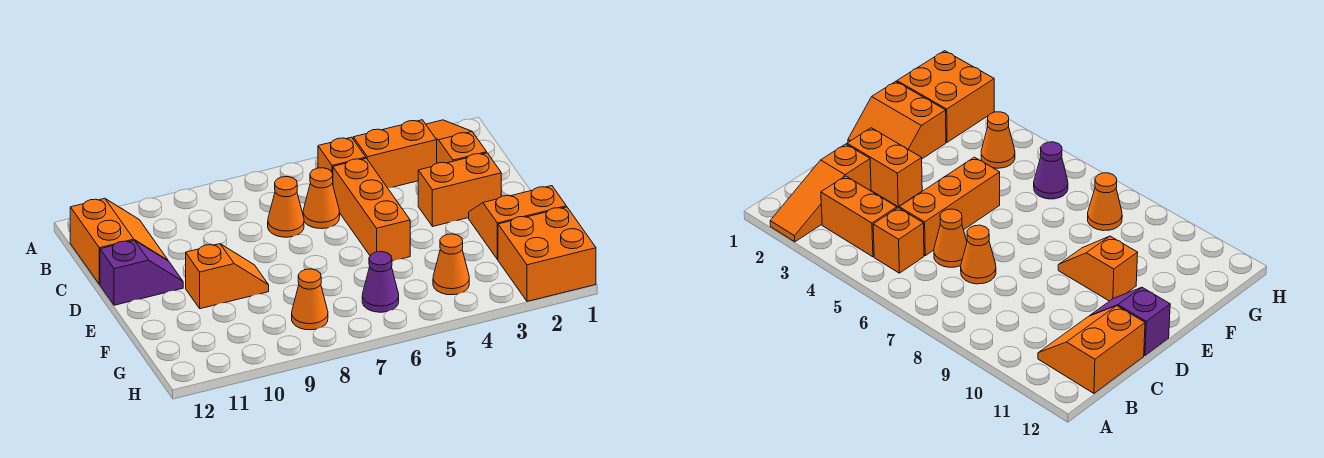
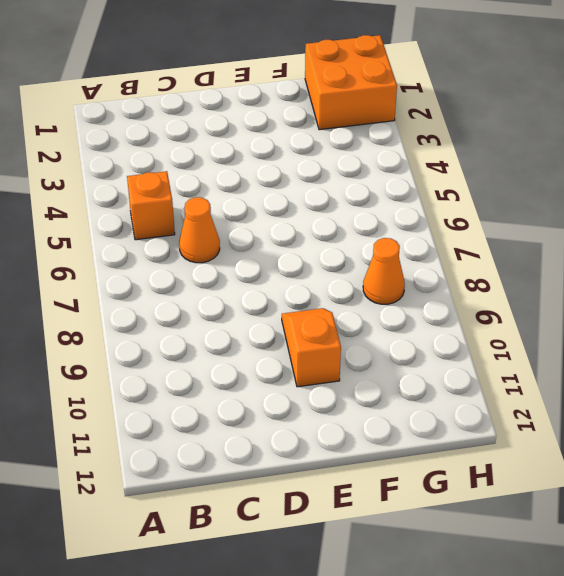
none -> orange 1x3 slope [426,120,487,163]
none -> orange 1x2 brick [353,120,437,188]
none -> orange 2x2 slope [70,198,168,284]

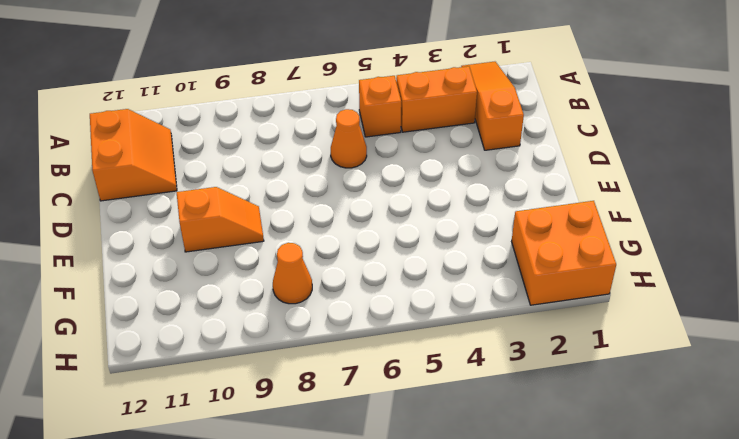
none -> orange 1x3 brick [333,158,410,261]
none -> orange 1x1 cone [268,177,304,237]
none -> orange 1x2 brick [418,153,501,227]

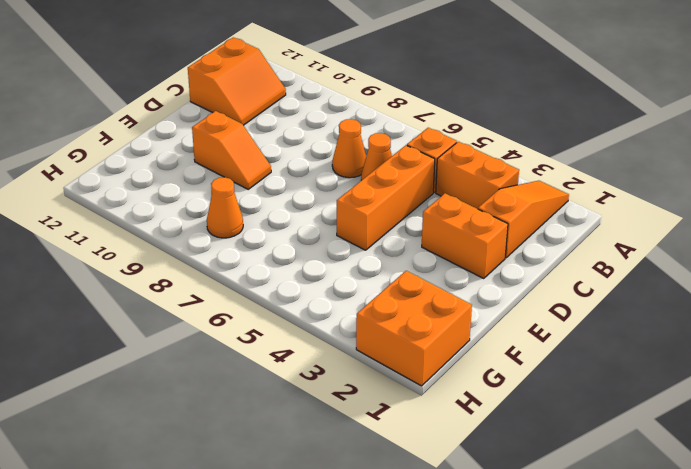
none -> purple 1x2 slope [100,240,183,305]
none -> orange 2x2 slope [469,186,566,260]
none -> orange 1x1 cone [433,234,469,295]

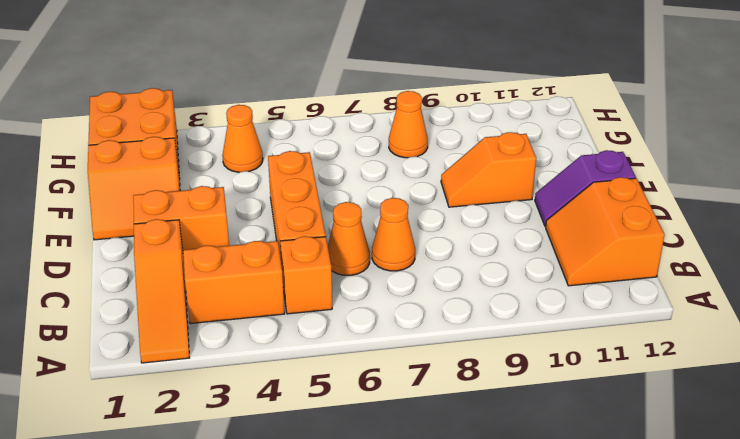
none -> purple 1x1 cone [362,252,399,312]

